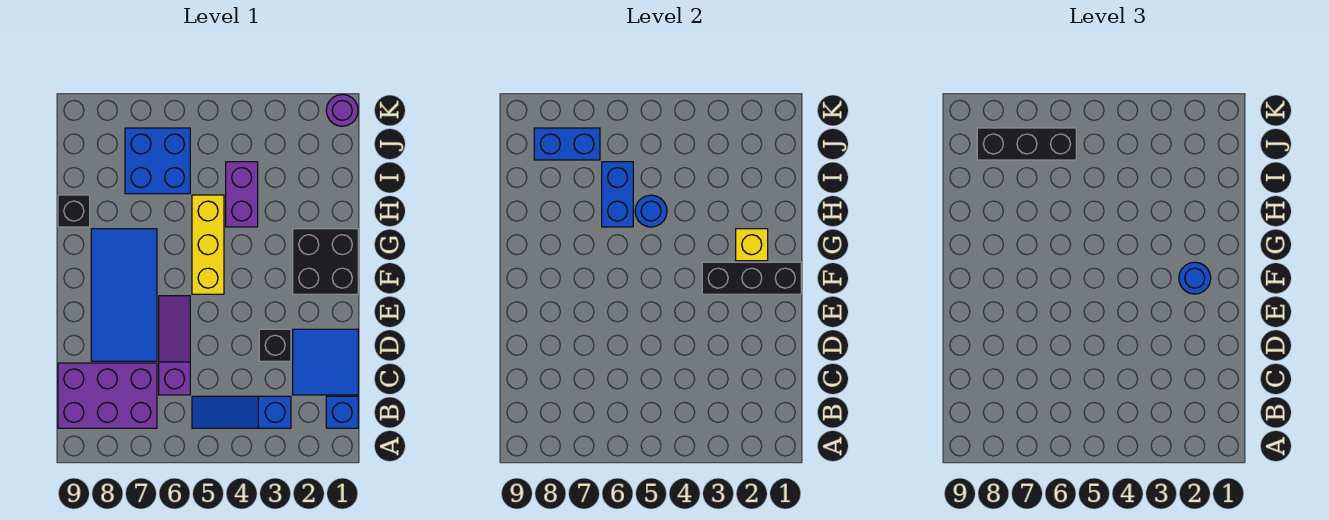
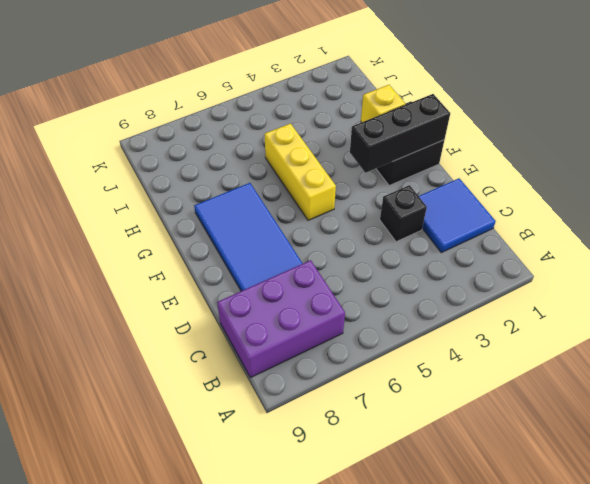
none -> blue 1x1 brick [326,396,358,428]
none -> blue 1x3 slope [192,396,291,428]
none -> purple 1x3 slope [159,296,190,395]

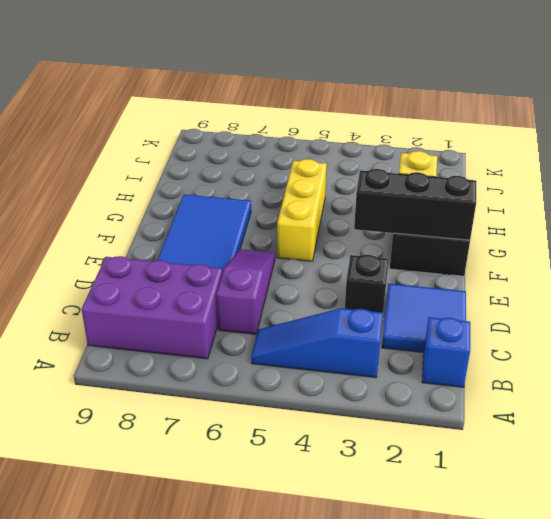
none -> purple 1x2 brick [226,162,258,227]
none -> black 1x1 brick [58,195,90,227]
none -> blue 2x2 brick [125,128,190,194]

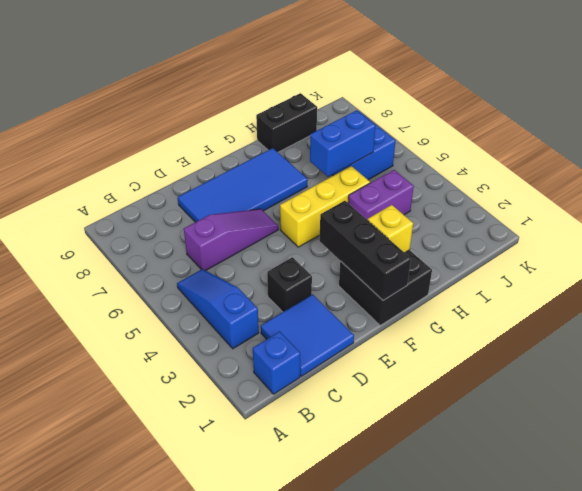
black 1x2 brick [256,93,317,152] -> black 1x1 brick [58,195,90,227]
none -> purple 2x3 brick [58,363,157,428]
none -> purple 1x1 round brick [326,95,358,126]
none -> blue 1x1 round brick [635,195,667,227]

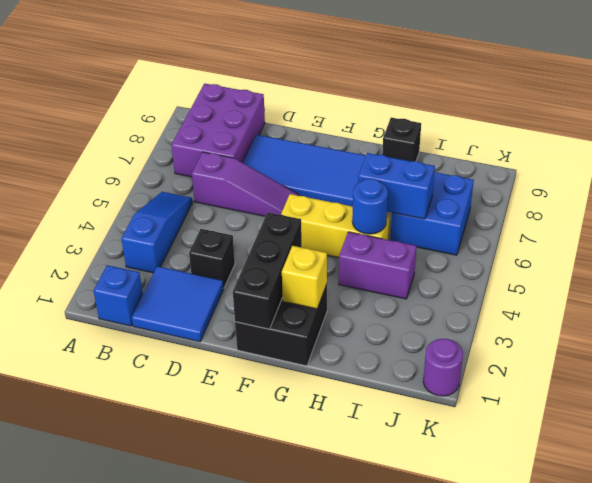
none -> blue 1x2 brick [534,128,600,160]
none -> blue 1x1 round brick [1179,262,1211,294]
none -> black 1x3 brick [977,128,1076,160]

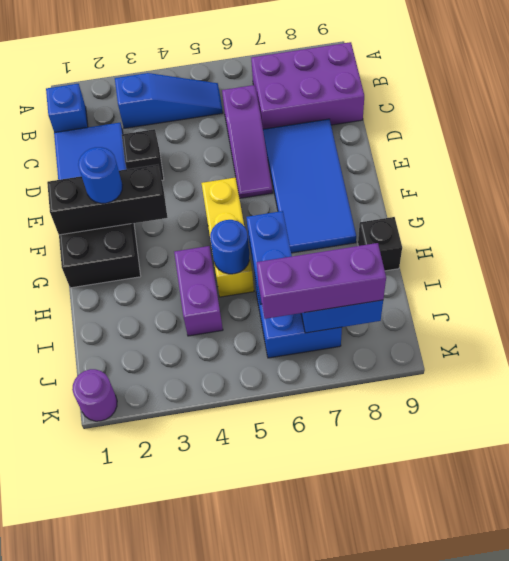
purple 1x3 brick [257,243,386,319] -> black 1x3 brick [977,128,1076,160]
none -> yellow 1x1 brick [736,229,768,261]

